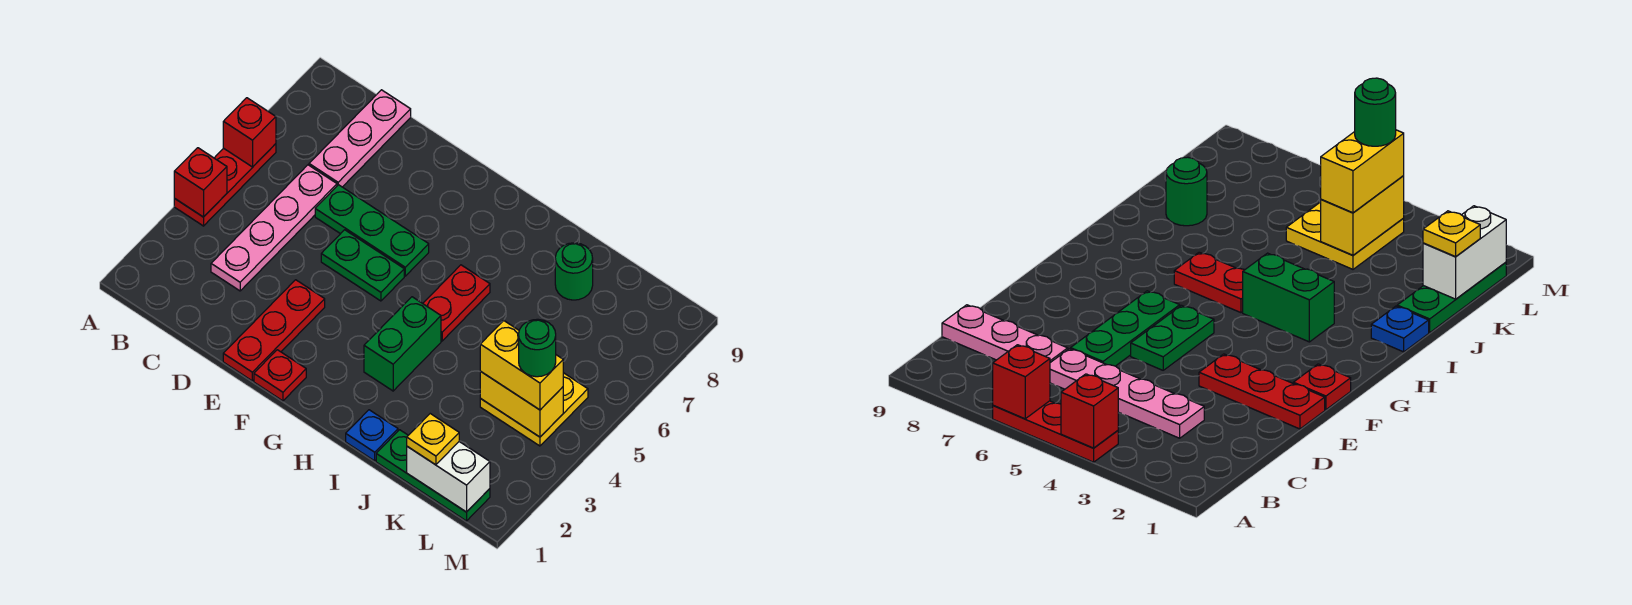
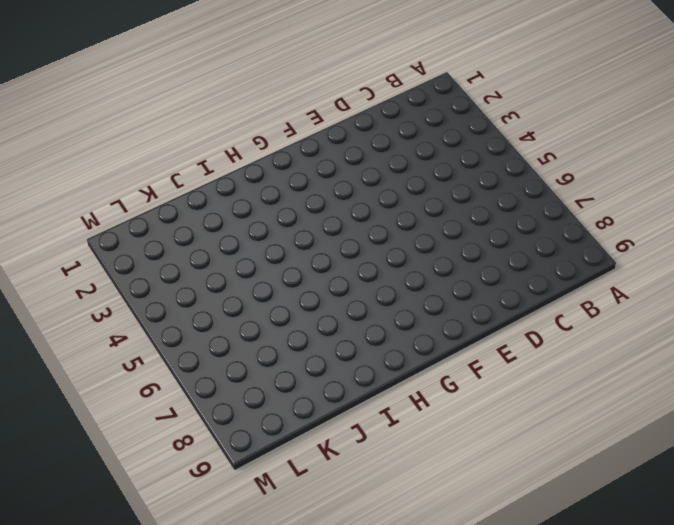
none -> red 1x3 plate [174,144,276,226]
none -> pink 1x4 plate [211,165,337,291]
none -> pink 1x3 plate [309,90,411,187]

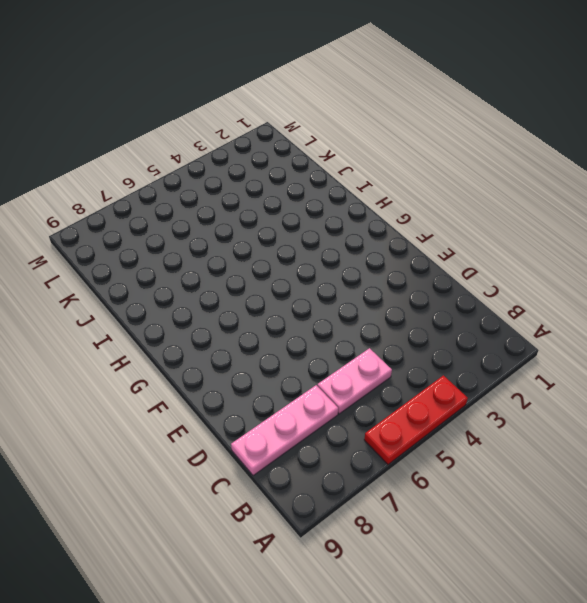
pink 1x2 plate [318,348,392,414] -> pink 1x4 plate [211,165,337,291]
none -> green 1x3 plate [315,185,429,276]
none -> red 1x3 plate [223,280,325,381]
none -> green 1x2 plate [321,230,404,301]

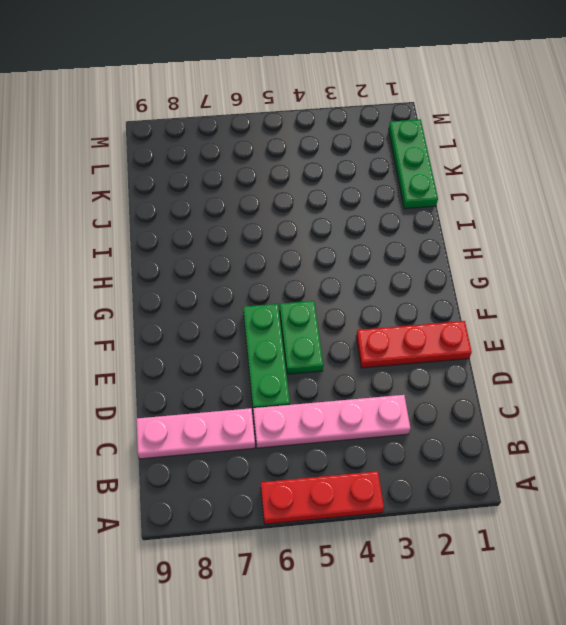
none -> red 1x1 plate [254,350,306,401]
none -> green 1x2 brick [364,297,441,391]
none -> red 1x2 plate [423,265,490,341]

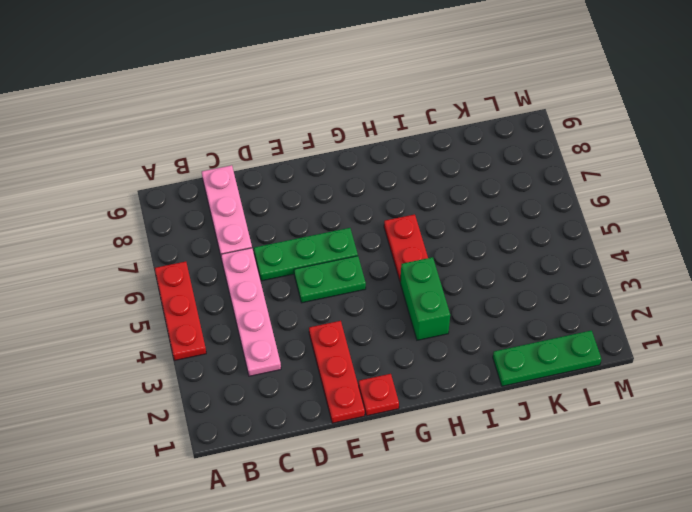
none -> blue 1x1 plate [346,410,398,461]
none -> green 1x1 round brick [555,243,593,300]
none -> yellow 2x2 plate [480,373,588,446]

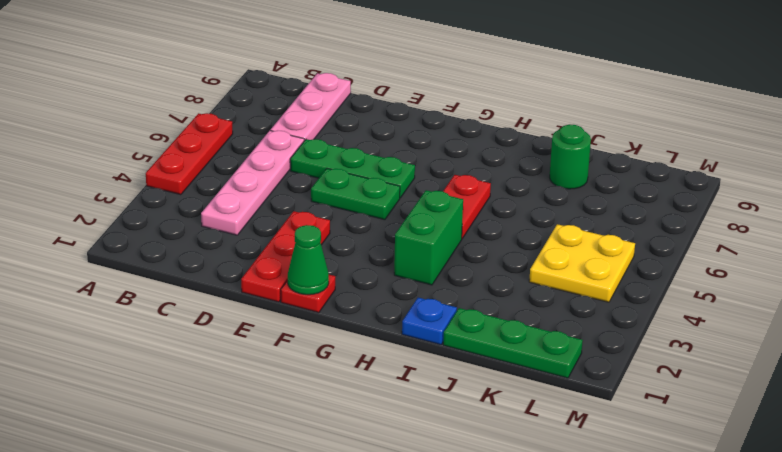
green 1x1 cone [288,225,329,295] -> none
none -> red 1x1 brick [174,148,227,217]
none -> red 1x1 brick [223,98,276,167]
none -> white 1x2 brick [407,442,490,512]

